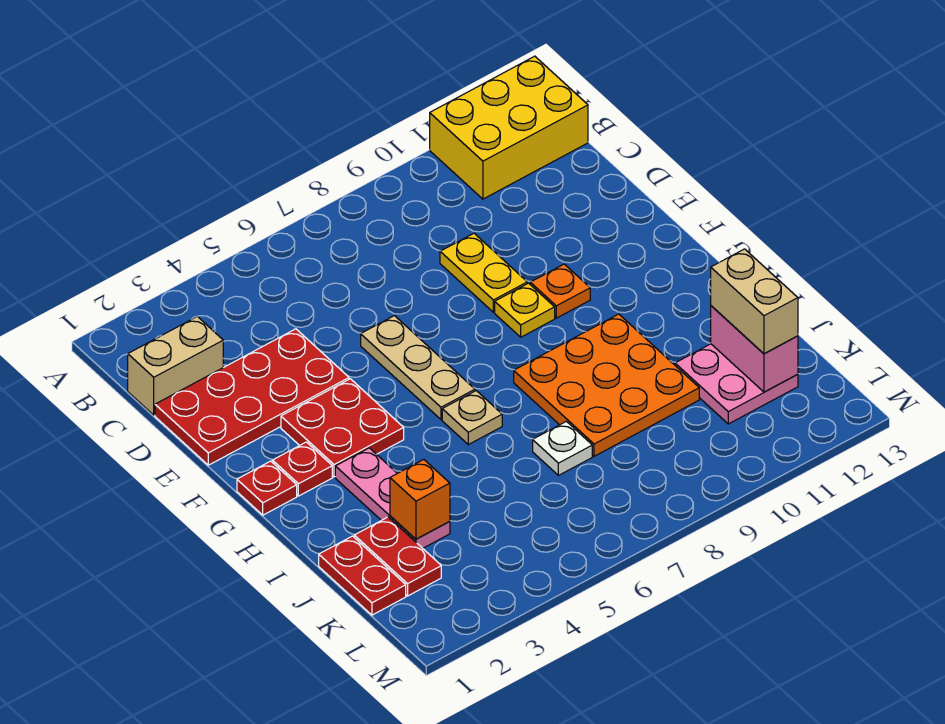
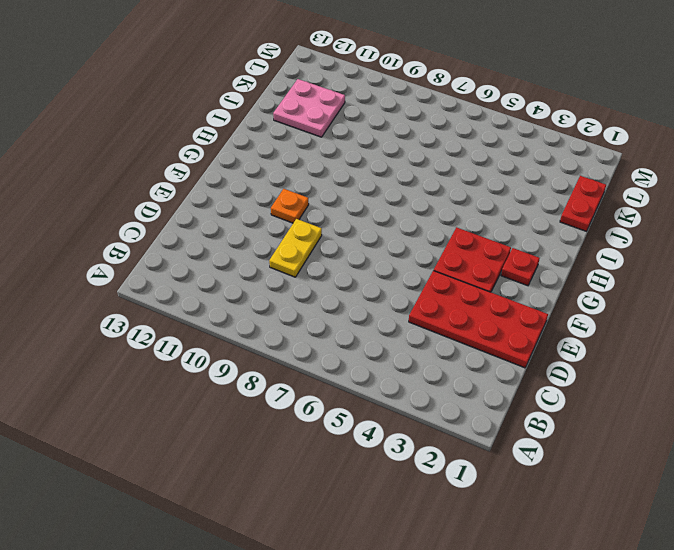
none -> yellow 2x3 brick [430,56,588,199]
none -> tan 1x2 brick [128,316,223,415]
none -> tan 1x3 plate [361,316,475,420]

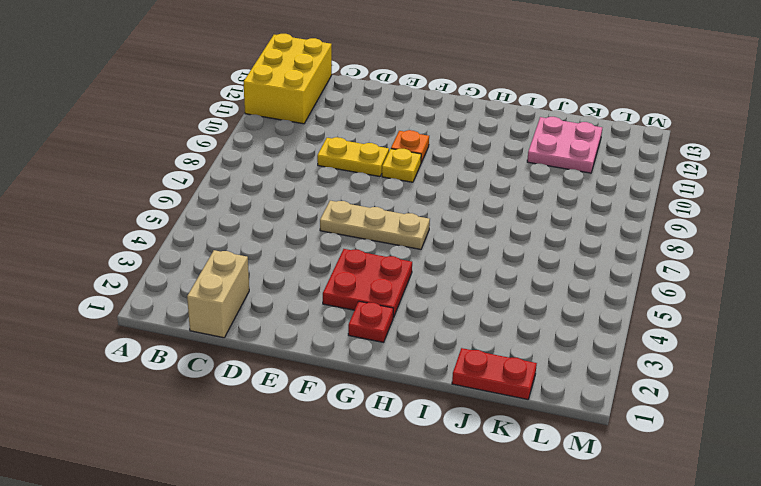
none -> red 2x4 plate [155,329,349,465]
none -> red 1x1 plate [237,461,297,515]
none -> pink 1x3 plate [335,448,450,548]

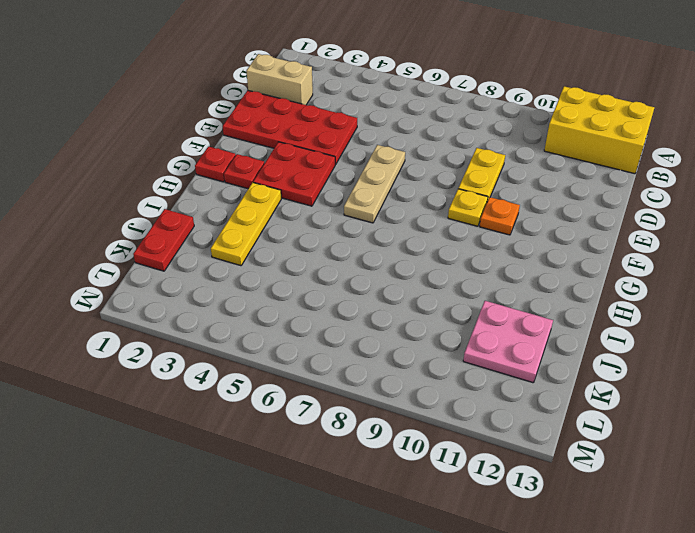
yellow 1x3 plate [211,183,281,266] -> pink 1x3 plate [335,448,450,548]
none -> tan 1x1 plate [442,391,502,445]
none -> orange 3x3 plate [514,314,699,456]
none -> red 1x2 plate [354,517,441,596]

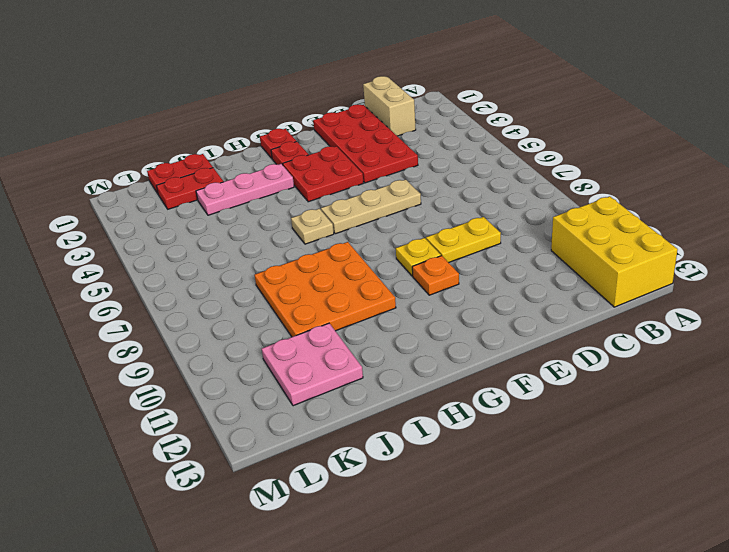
none -> white 1x1 plate [533,421,592,475]
none -> orange 1x1 brick [390,460,450,539]
none -> pink 1x2 brick [711,306,798,392]

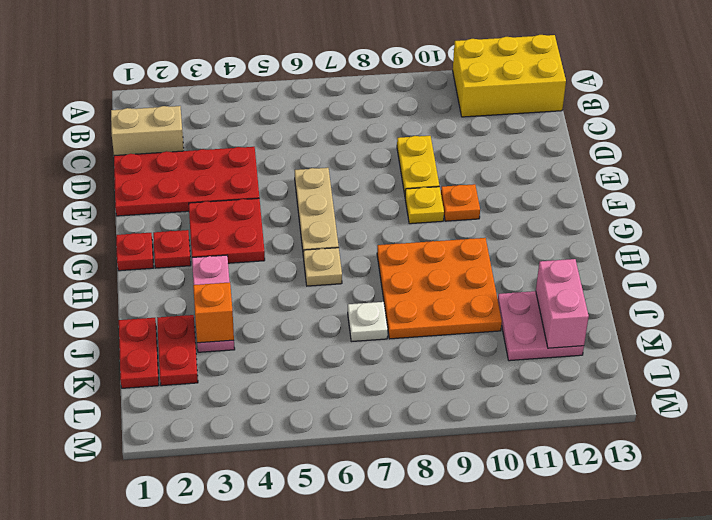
none -> tan 1x2 brick [711,249,798,354]

